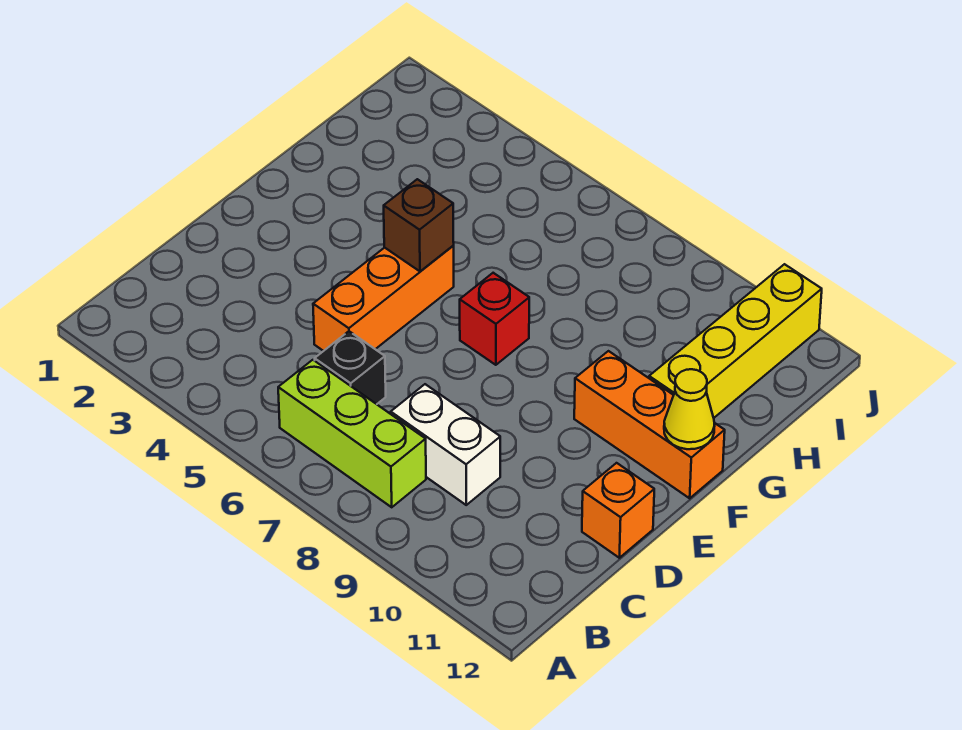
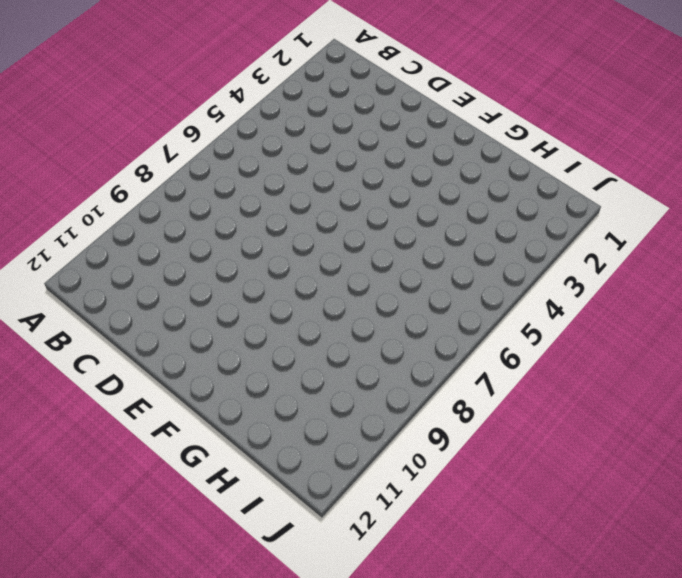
none -> lime 1x3 brick [278,360,426,507]
none -> black 1x1 brick [315,331,386,404]

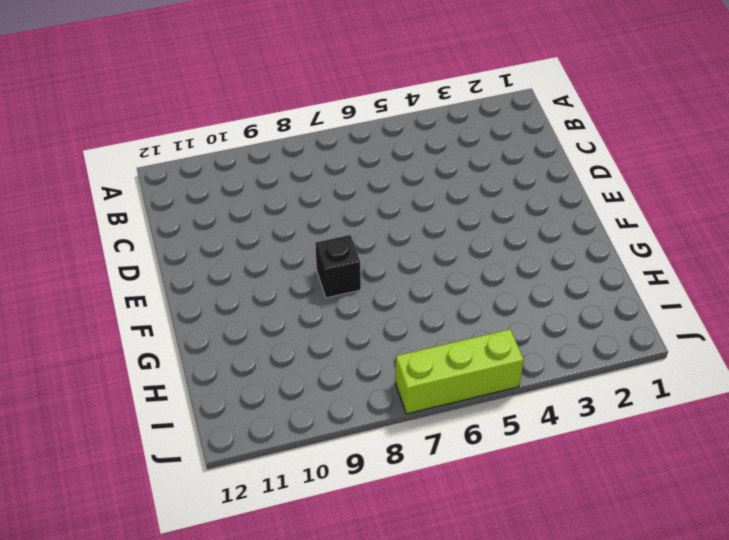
black 1x1 brick [315,235,361,298] -> black 1x1 brick moved to [315,331,386,404]
lime 1x3 brick [395,329,524,414] -> lime 1x3 brick moved to [278,360,426,507]
none -> white 1x2 brick [391,384,500,505]
none -> orange 1x3 brick [313,246,454,351]

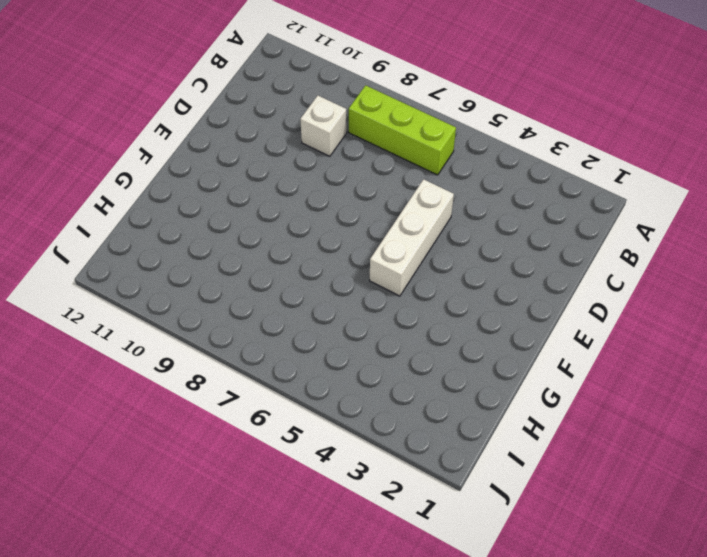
white 1x1 brick [300,96,347,156] -> white 1x2 brick [391,384,500,505]
white 1x3 brick [370,179,454,296] -> orange 1x3 brick [313,246,454,351]
none -> black 1x1 brick [315,331,386,404]
none -> orange 1x1 brick [582,463,654,558]

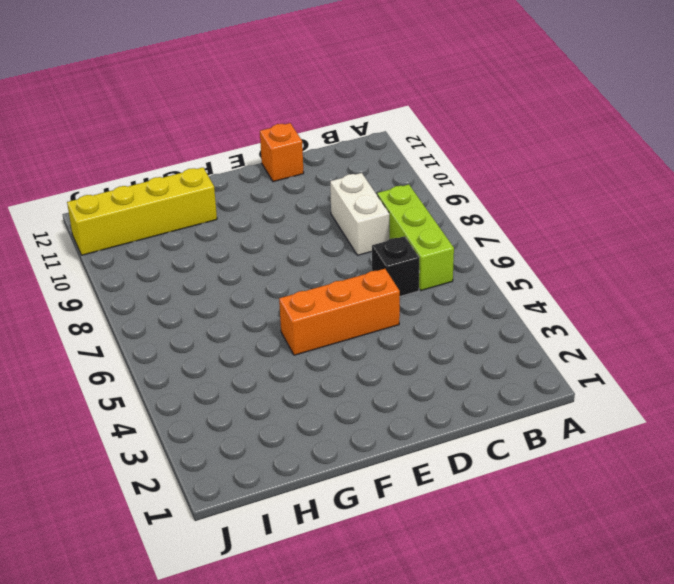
none -> red 1x1 brick [460,273,529,365]
none -> orange 1x3 brick [574,351,725,498]

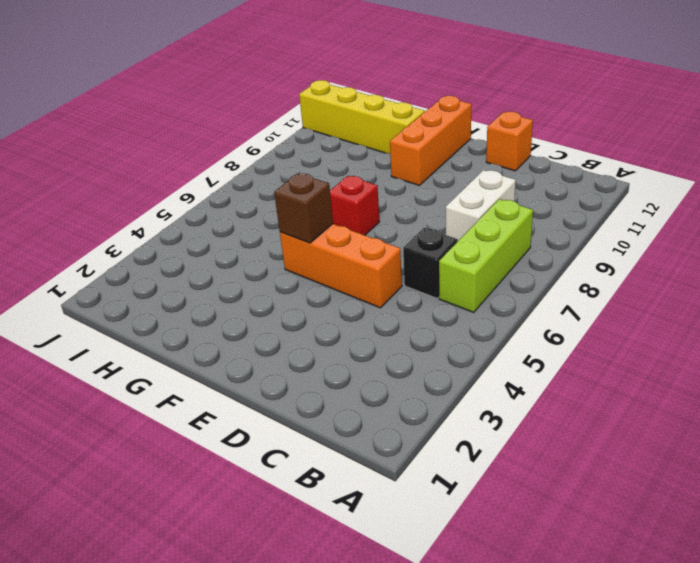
none -> yellow 1x1 cone [664,369,715,449]

